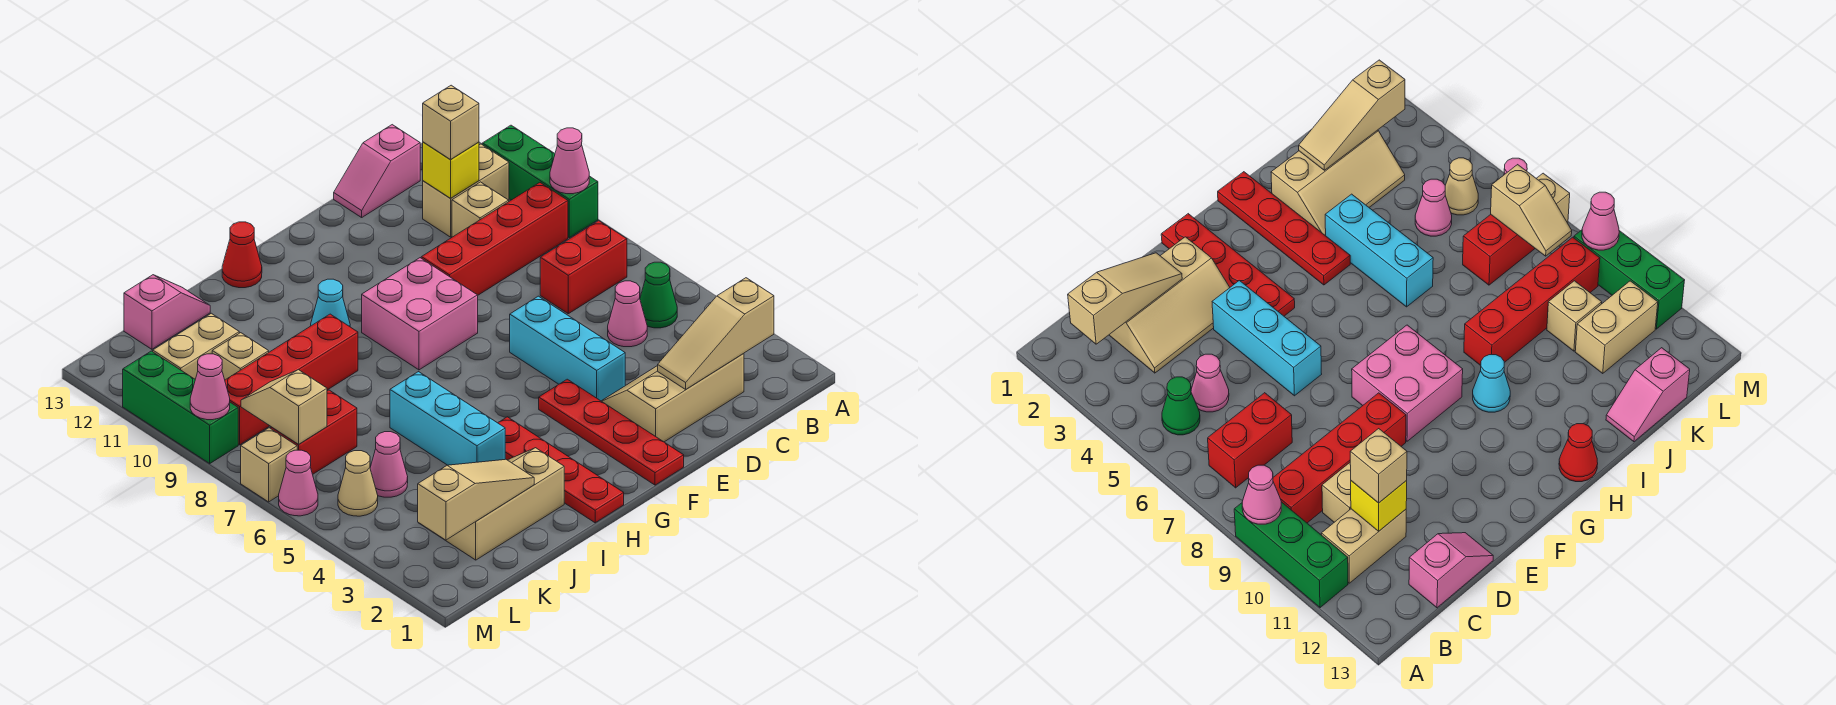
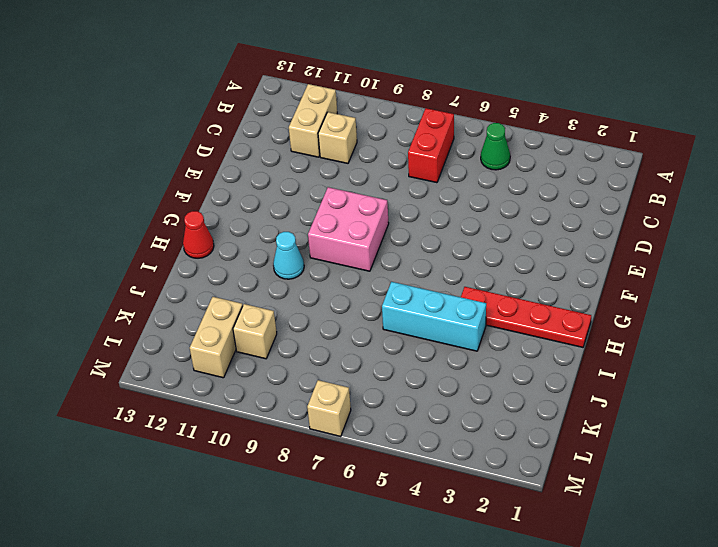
none -> green 1x3 brick [482,125,598,238]
none -> red 1x4 brick [421,183,568,295]
none -> tan 2x3 slope [602,354,744,442]
none -> pink 1x1 cone [608,281,647,347]

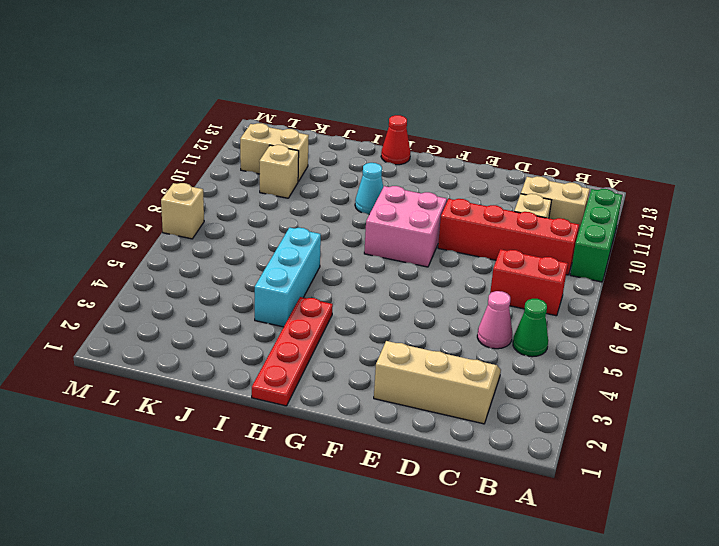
none -> pink 1x2 slope [334,125,420,217]
none -> cyan 1x3 brick [510,296,625,401]
none -> red 1x4 plate [539,379,684,485]
none -> tan 2x3 slope [419,448,564,560]

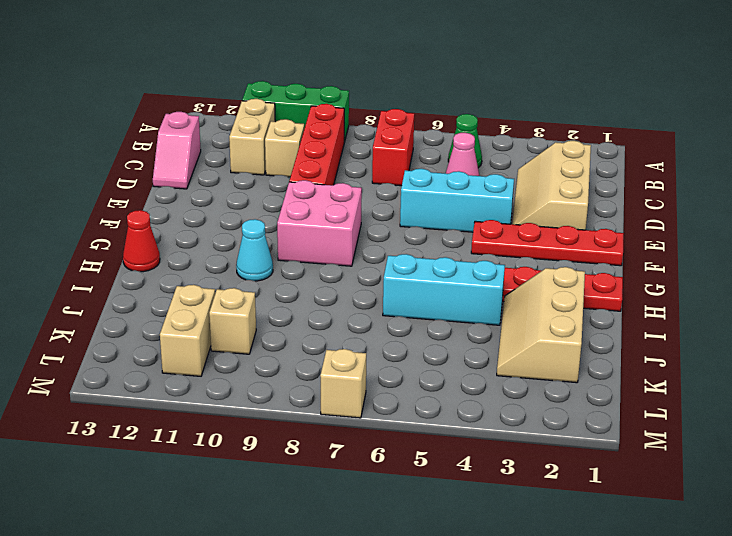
none -> red 1x4 brick [225,314,358,445]
none -> pink 1x2 slope [124,275,210,349]
none -> pink 1x1 cone [370,432,408,497]
none -> red 1x2 brick [271,390,357,474]

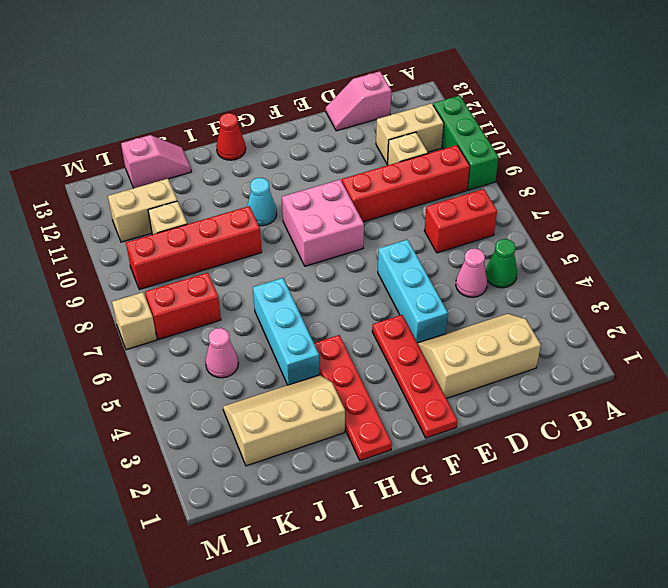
none -> tan 1x1 cone [338,451,378,516]
none -> pink 1x1 cone [279,450,318,516]
none -> green 1x3 brick [123,351,238,463]
none -> pink 1x1 cone [550,128,589,194]

